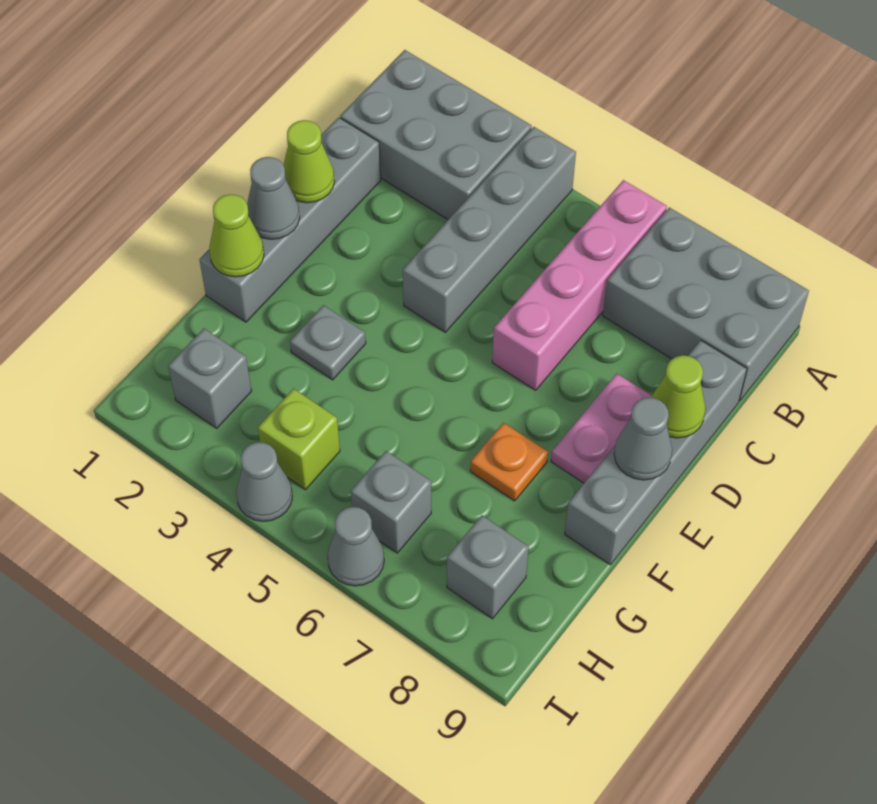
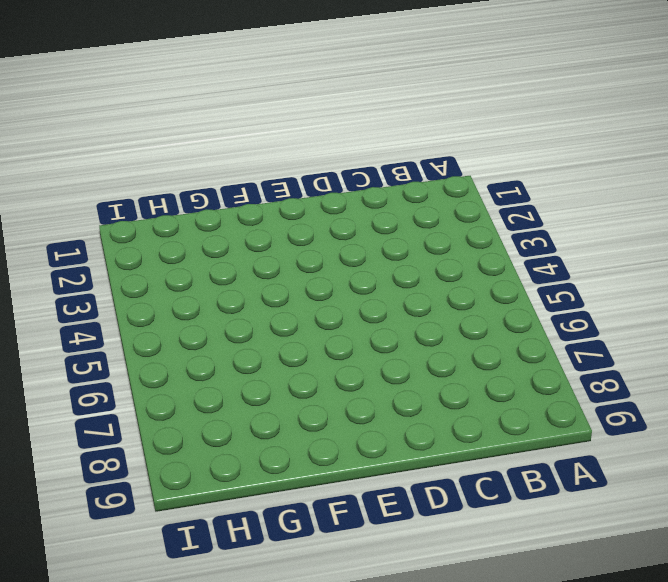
none -> grey 2x3 brick [340,50,532,219]
none -> grey 1x4 brick [403,127,576,332]
none -> pink 1x4 brick [492,180,667,390]

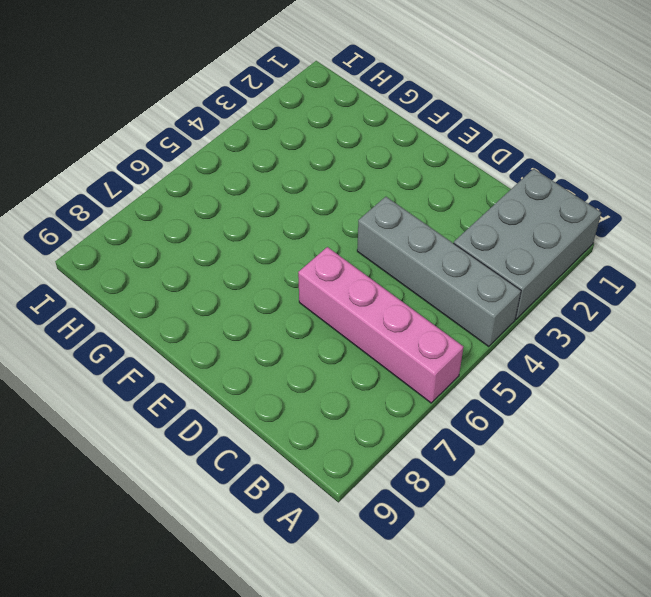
none -> grey 2x3 brick [603,207,809,401]
none -> grey 1x4 brick [199,117,381,322]
none -> grey 1x4 brick [565,340,747,565]

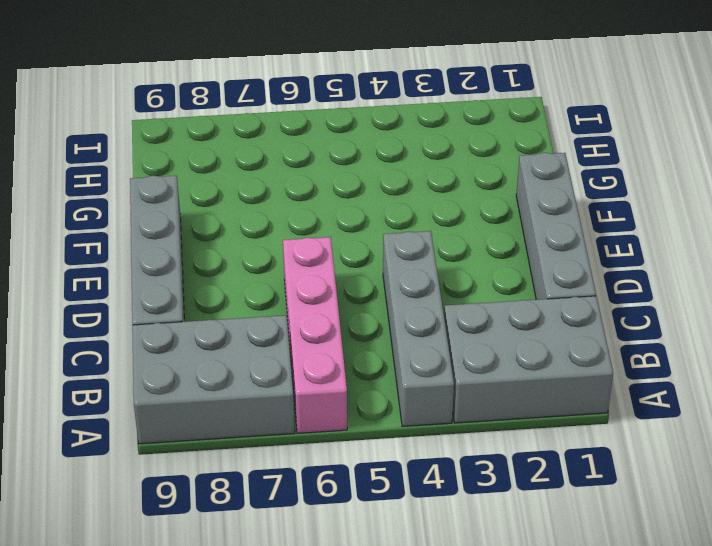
none -> pink 1x2 plate [551,374,652,483]
none -> grey 1x1 plate [290,305,366,380]
none -> orange 1x1 plate [470,423,548,501]

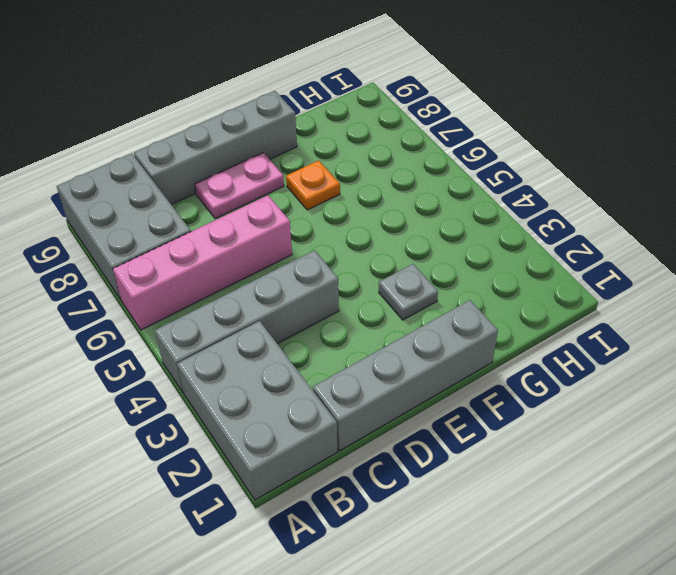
none -> grey 1x1 brick [168,329,251,428]
none -> lime 1x1 brick [258,389,340,490]
none -> grey 1x1 brick [351,451,431,553]

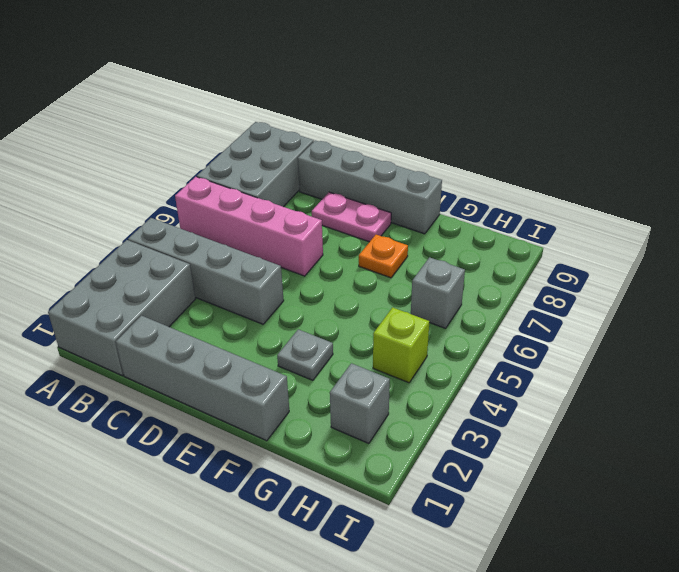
none -> grey 1x1 brick [447,515,529,619]
none -> grey 1x1 cone [236,442,292,521]
none -> grey 1x1 cone [327,507,384,586]

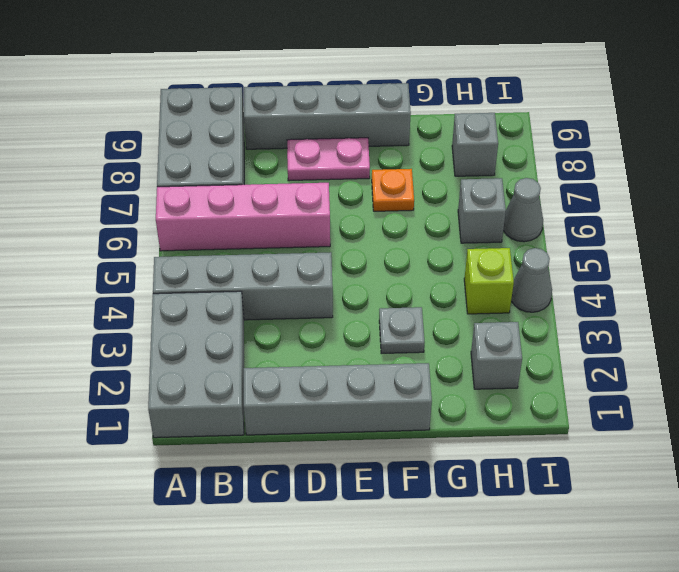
none -> lime 1x1 cone [283,120,334,203]
none -> lime 1x1 cone [651,355,705,438]
none -> grey 1x1 cone [247,157,300,239]

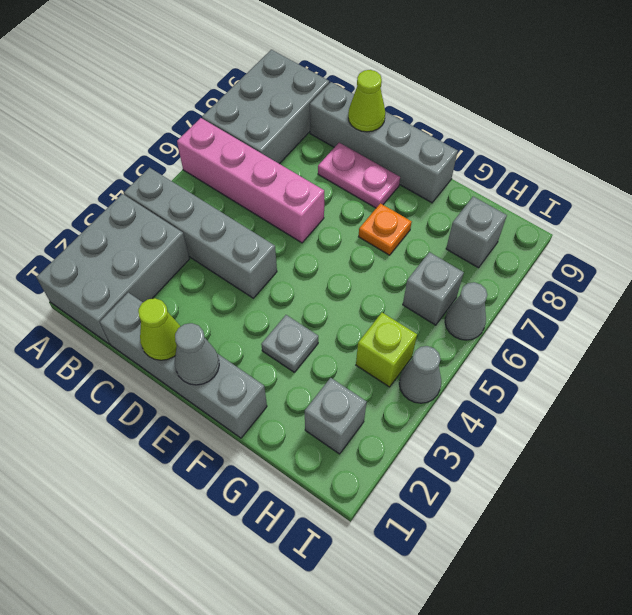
none -> grey 1x1 cone [614,397,672,480]
none -> lime 1x1 cone [209,194,264,277]

